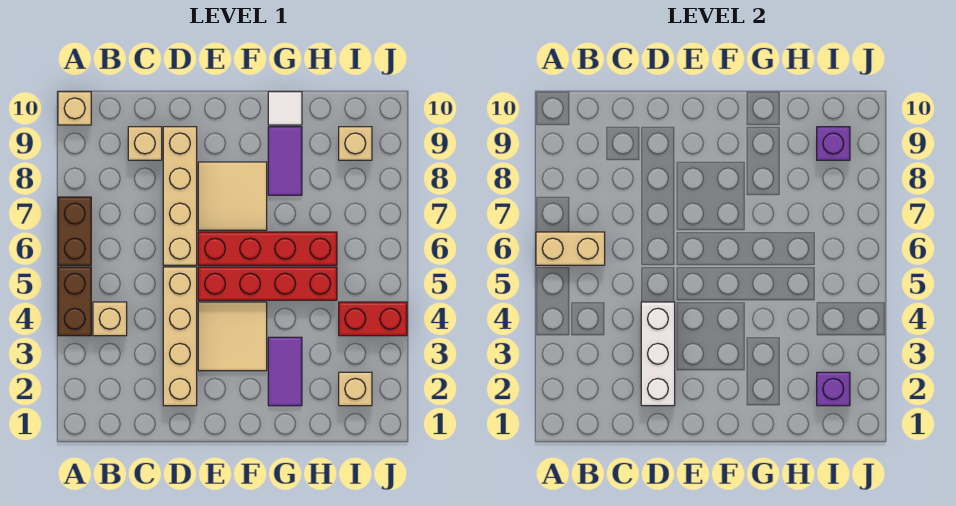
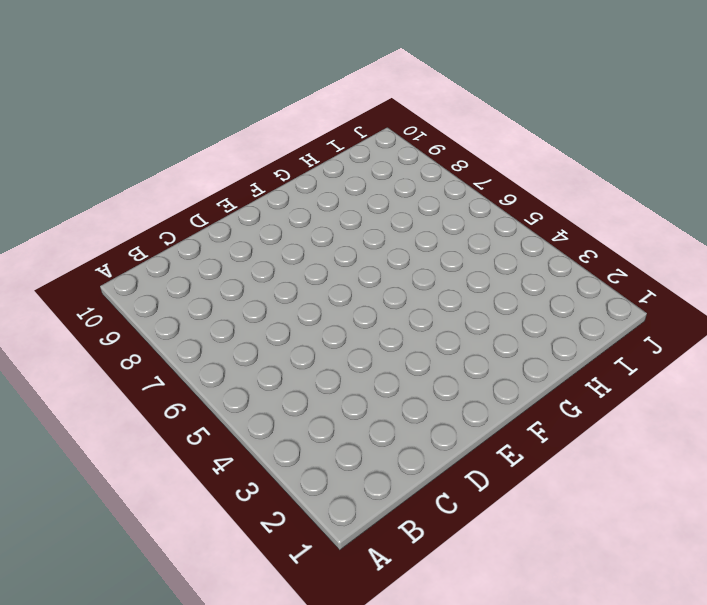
none -> brown 1x2 brick [58,267,91,336]
none -> brown 1x2 brick [58,197,91,265]
none -> tan 1x1 brick [58,92,91,125]

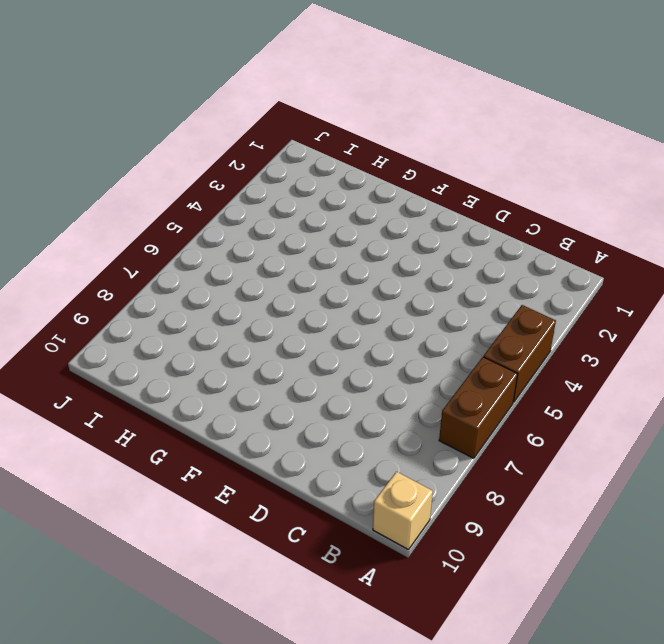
none -> tan 1x1 brick [93,302,127,336]
none -> tan 1x1 brick [128,127,162,160]
none -> tan 1x4 brick [163,267,197,406]

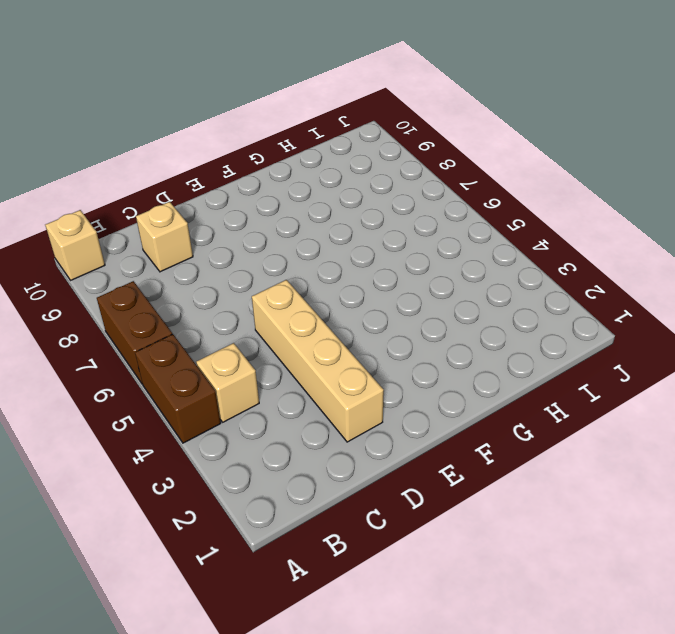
none -> tan 1x4 brick [163,127,197,265]
none -> tan 2x2 tile [198,302,267,371]
none -> red 1x4 brick [198,267,337,300]

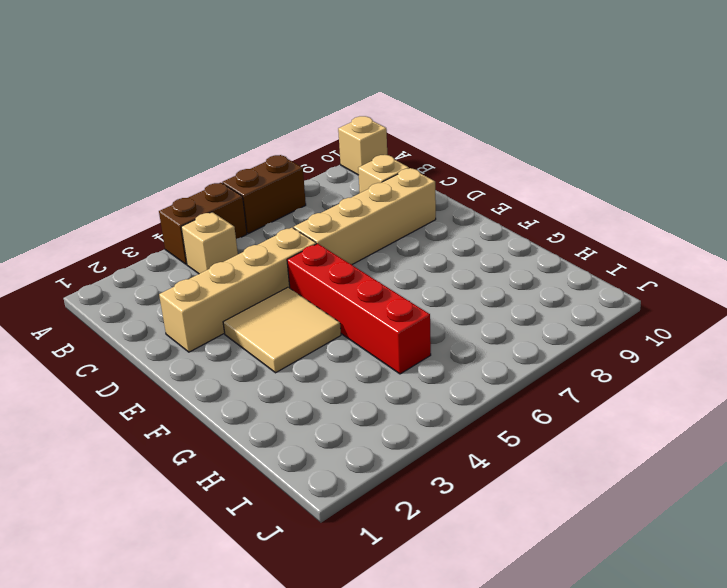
none -> red 1x4 brick [198,232,337,265]
none -> tan 2x2 tile [198,162,267,230]
none -> purple 1x2 tile [268,337,302,406]

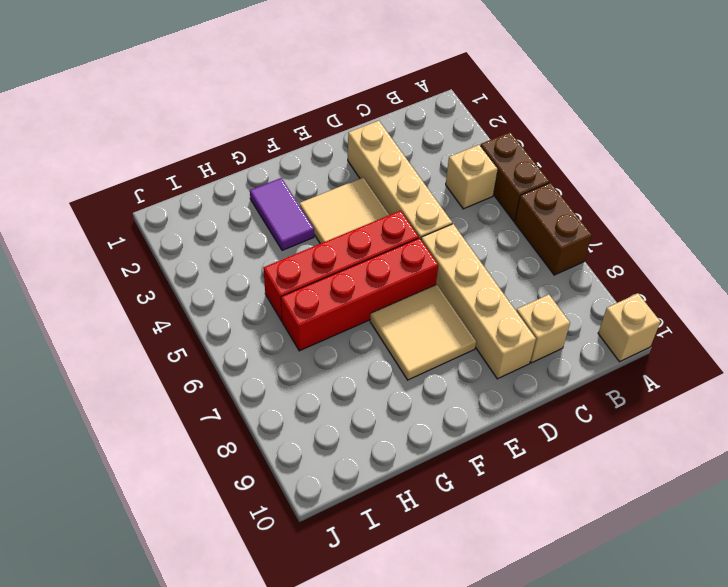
none -> purple 1x2 tile [268,127,302,195]
none -> white 1x1 tile [268,92,302,125]
none -> tan 1x1 brick [339,372,372,406]

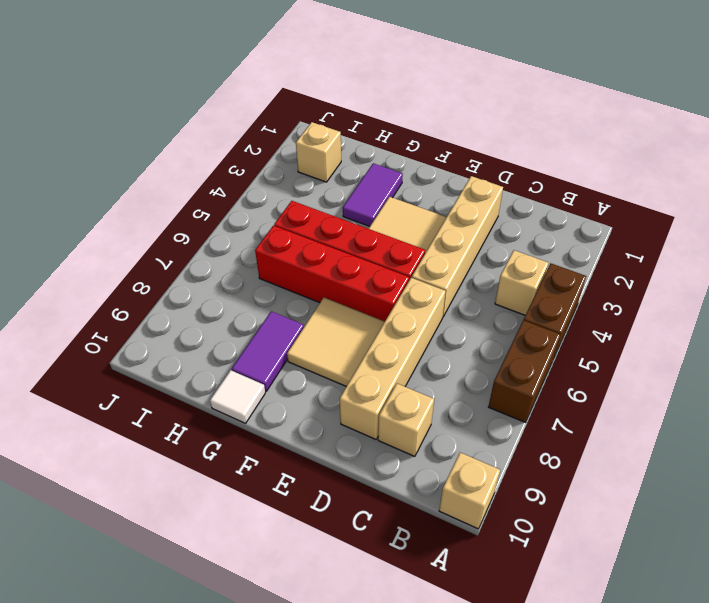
none -> red 1x2 brick [339,302,407,336]
none -> tan 1x1 brick [339,127,372,160]
none -> tan 1x2 brick [536,232,605,265]

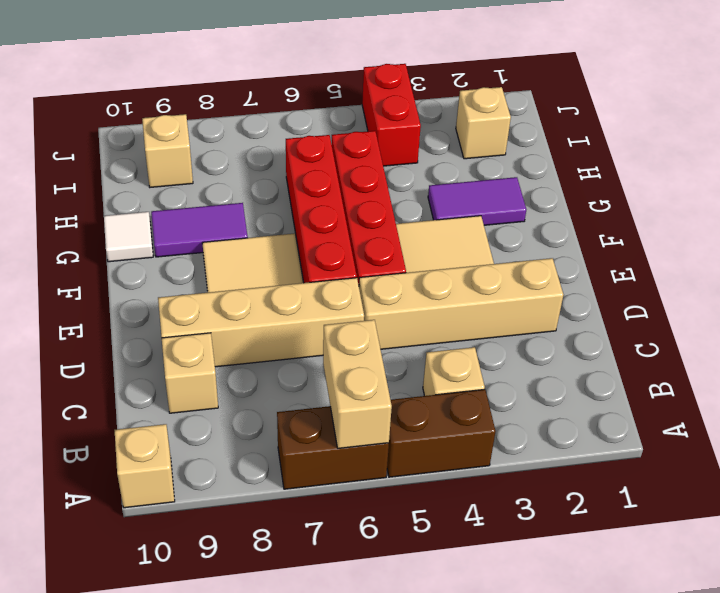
none -> white 1x3 brick [641,302,675,406]
none -> purple 1x1 brick [817,372,850,406]
none -> purple 1x1 brick [817,127,850,160]

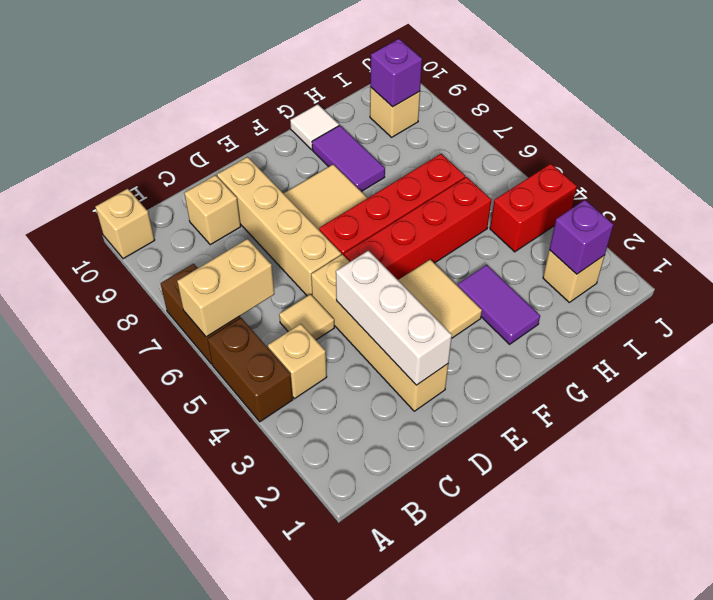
tan 1x1 tile [279,294,334,340] -> none

